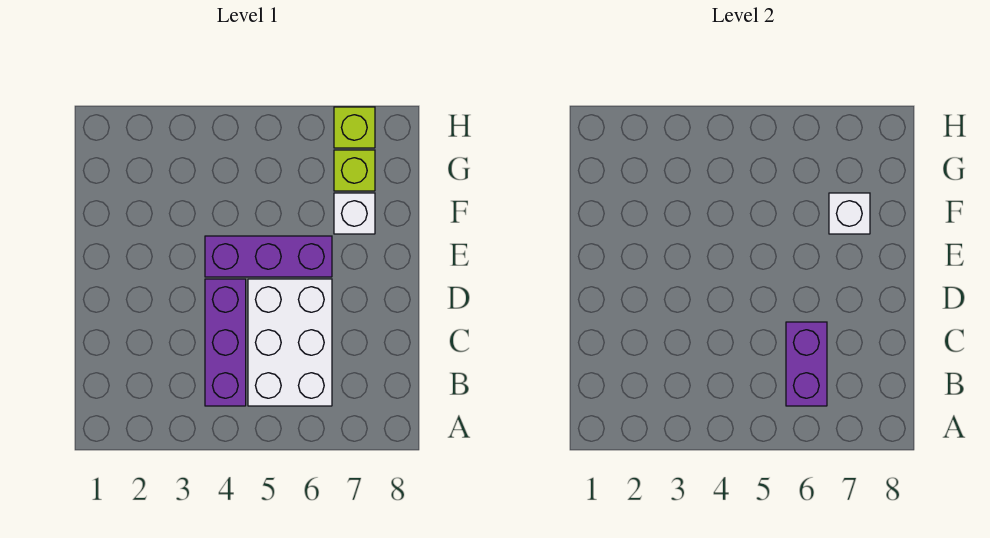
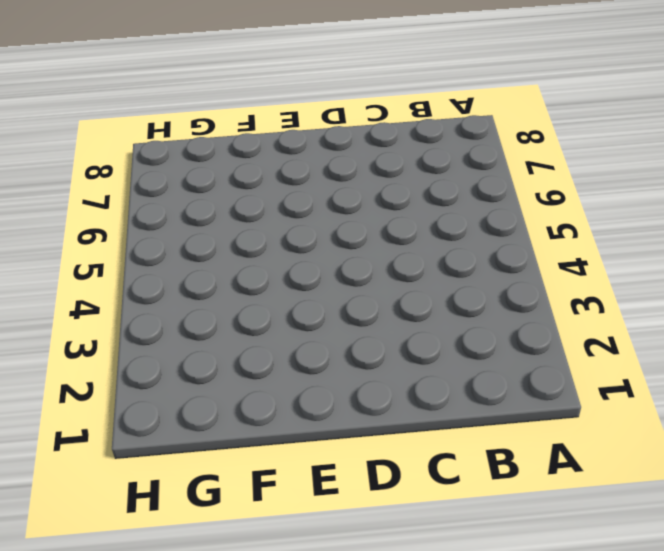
none -> purple 1x3 brick [205,279,246,406]
none -> white 2x3 brick [248,279,332,406]

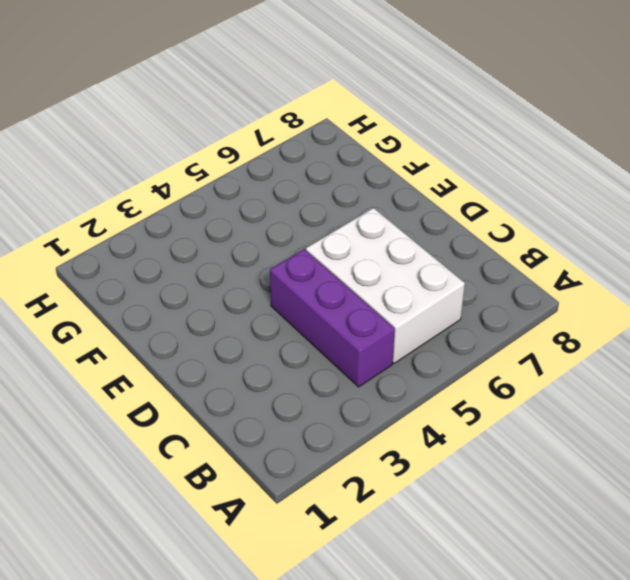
none -> purple 1x3 brick [205,236,332,277]
none -> white 1x1 brick [334,193,375,234]

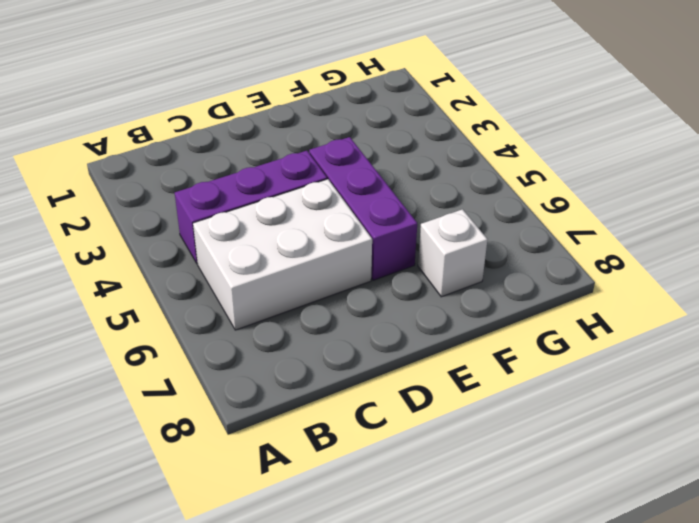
none -> lime 1x1 brick [334,150,375,191]
none -> lime 1x1 brick [334,107,375,148]

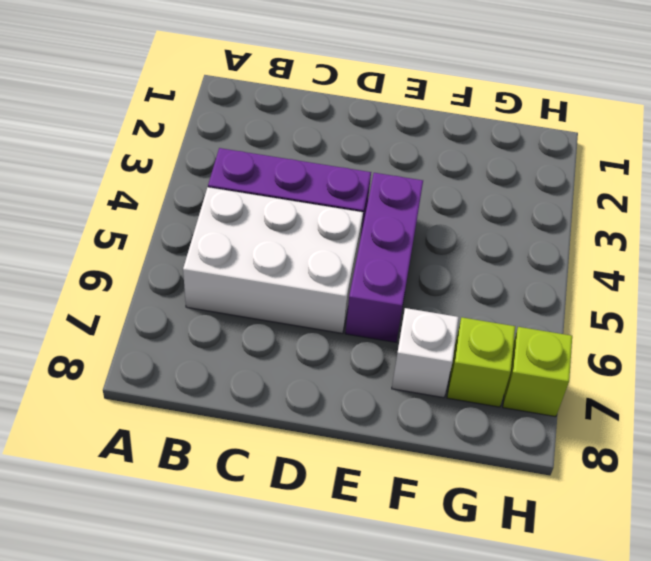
none -> purple 1x2 brick [786,322,827,406]
none -> white 1x1 brick [829,193,870,234]

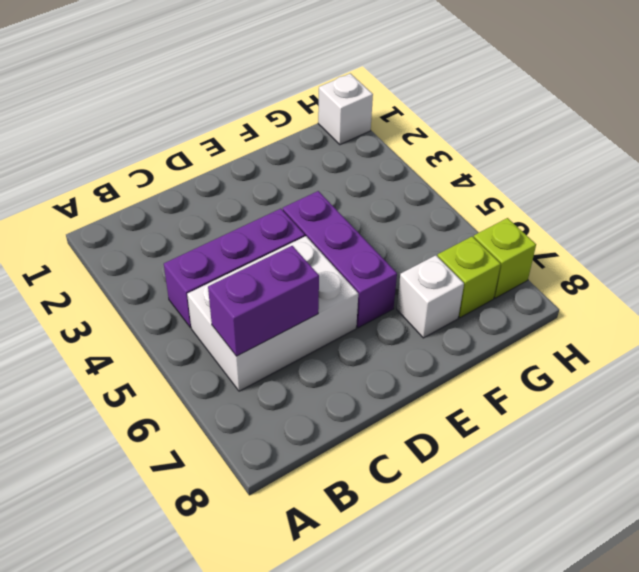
white 1x1 brick [318,74,373,145] -> white 1x1 brick moved to [829,193,870,234]

